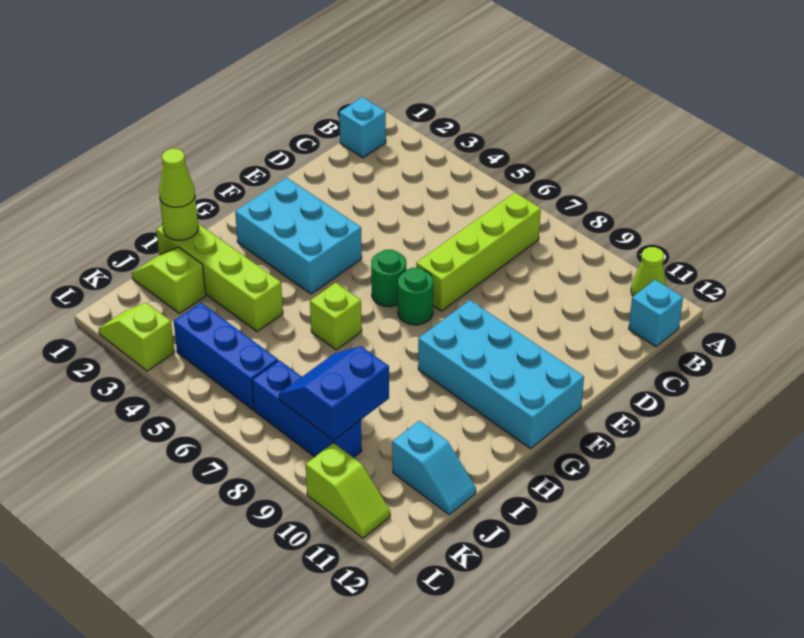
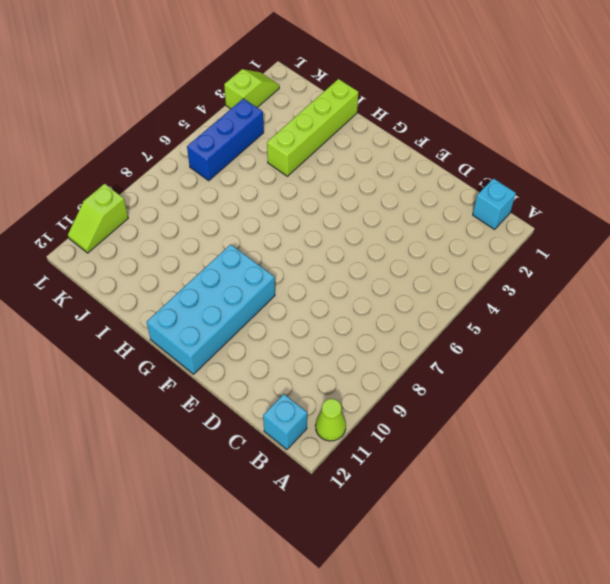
none -> lime 1x4 brick [416,192,541,311]
none -> cyan 2x3 brick [235,178,362,294]
none -> green 1x1 round brick [371,250,406,307]

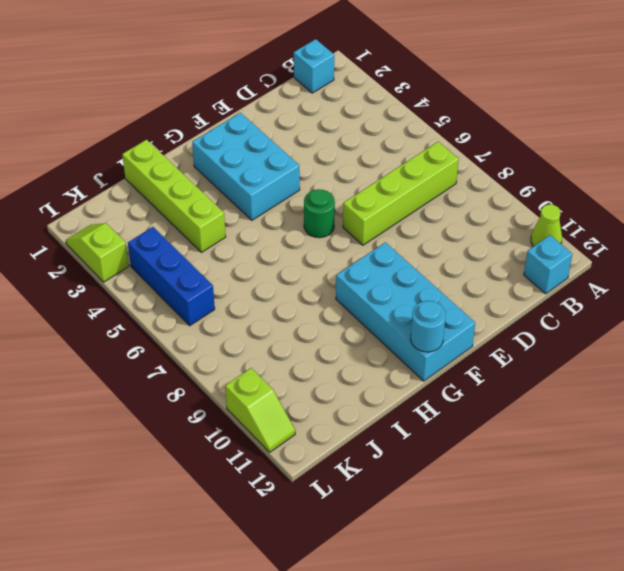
cyan 1x1 round brick [411,301,446,352] -> none
none -> green 1x1 round brick [398,268,433,325]
none -> lime 1x1 brick [310,283,362,350]
none -> lime 1x2 slope [132,247,206,313]

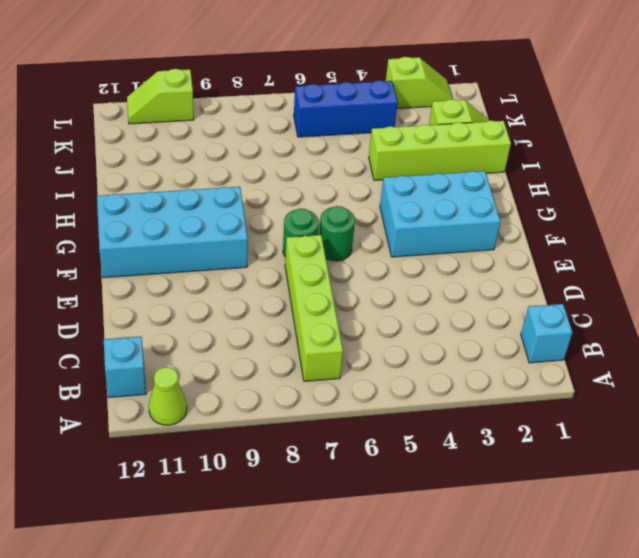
none -> lime 1x1 brick [310,283,362,350]
none -> cyan 1x2 slope [392,421,476,515]
none -> blue 1x3 brick [252,360,362,458]

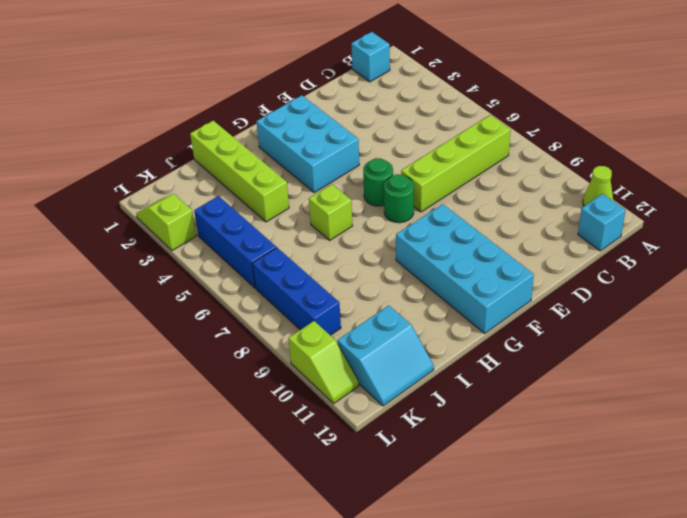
cyan 2x2 slope [338,306,434,406] -> cyan 1x2 slope [392,421,476,515]
none -> lime 1x2 slope [132,247,206,313]
none -> lime 1x1 round brick [160,198,198,240]
none -> blue 2x2 slope [279,346,389,440]

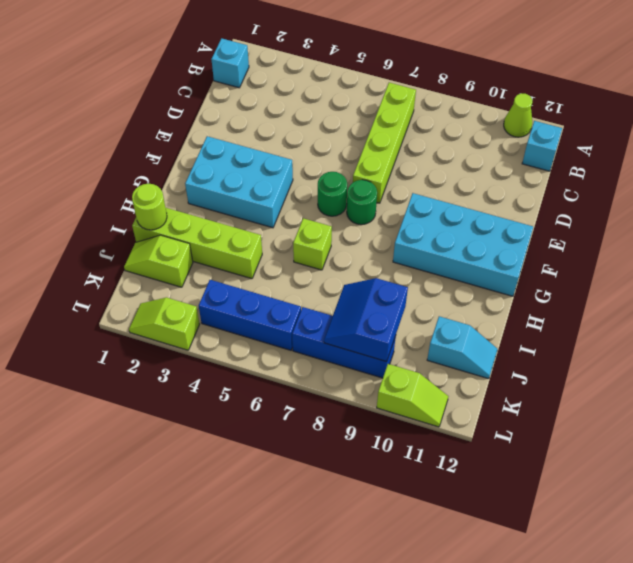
none -> lime 1x1 cone [159,149,195,207]

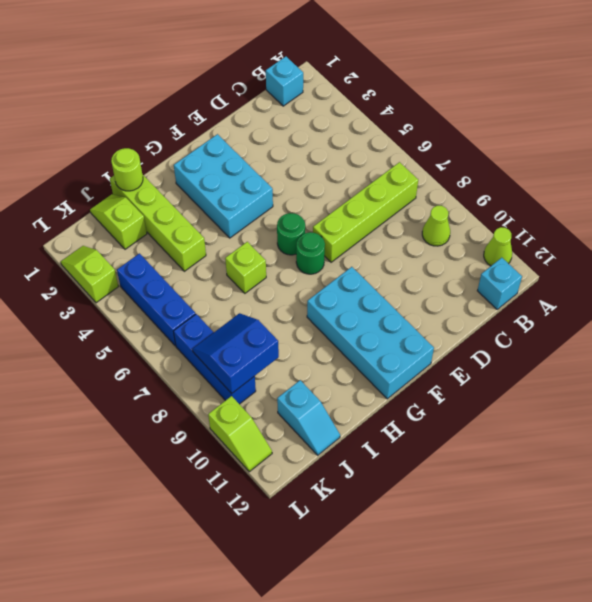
lime 1x1 cone [422,206,450,246] -> lime 1x1 cone moved to [159,149,195,207]

